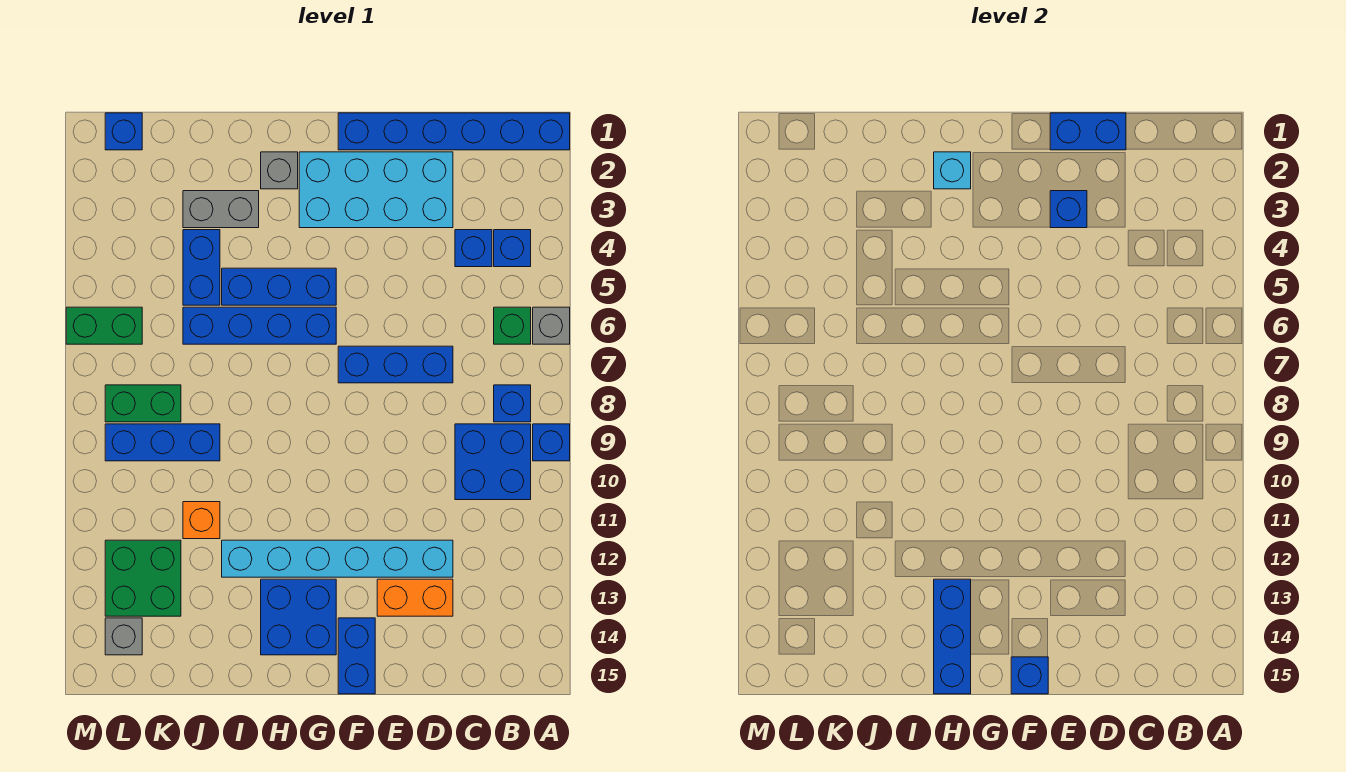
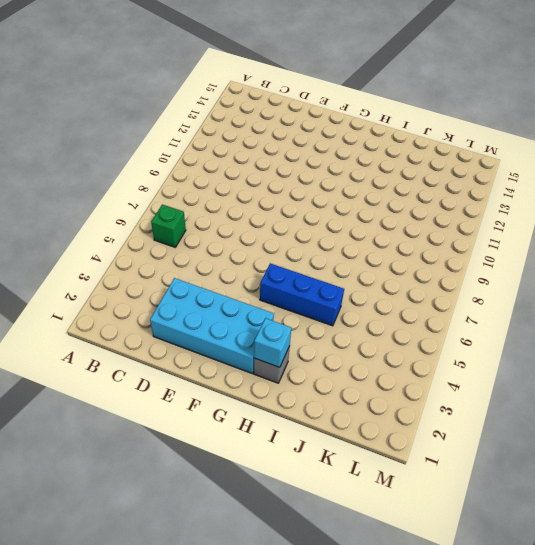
none -> blue 1x6 brick [338,113,570,150]
none -> grey 1x1 brick [533,307,570,344]
none -> blue 1x1 brick [533,424,570,461]
none -> blue 1x1 brick [494,230,531,267]

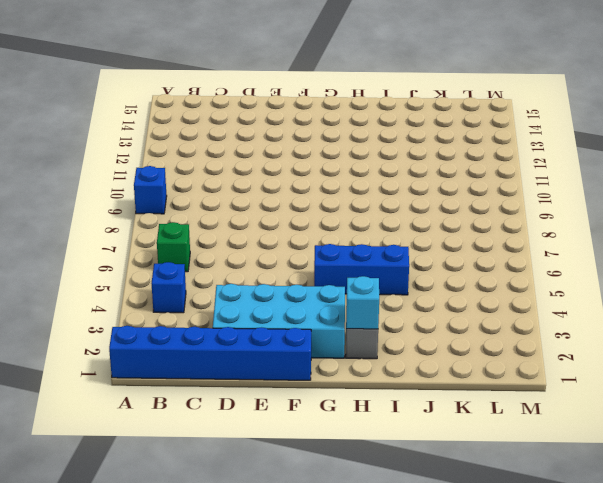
none -> grey 1x1 brick [533,307,570,344]
none -> blue 1x1 brick [494,385,531,422]
none -> blue 2x2 brick [455,424,531,500]
none -> blue 1x1 brick [455,230,492,267]

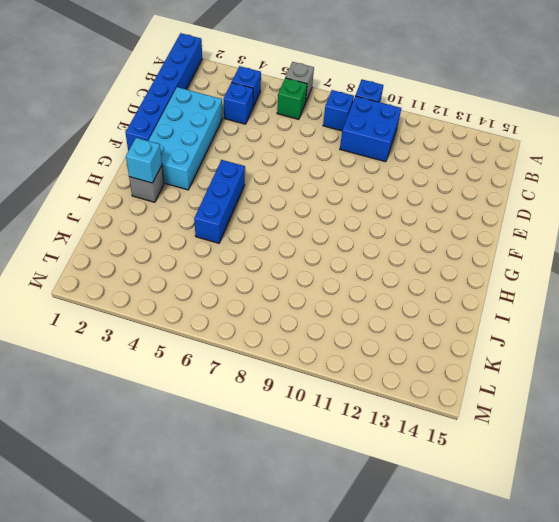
none -> blue 1x3 brick [338,346,453,383]
none -> cyan 1x6 brick [222,540,453,577]
none -> orange 1x2 brick [377,579,453,616]
none -> blue 1x2 brick [338,618,375,694]

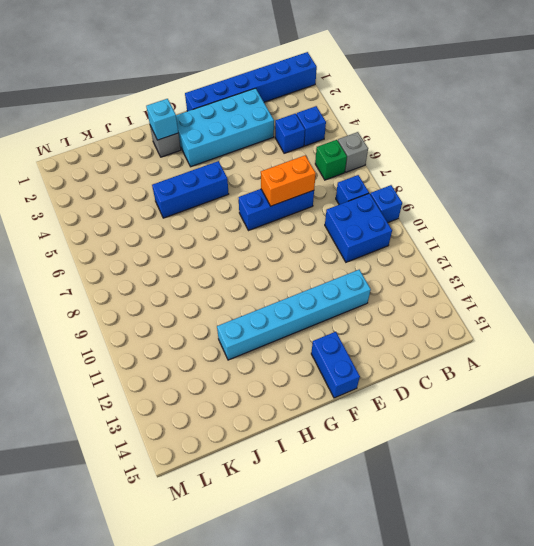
orange 1x2 brick [261,156,316,206] -> orange 1x2 brick moved to [377,579,453,616]
none -> blue 1x4 brick [183,307,336,344]
none -> blue 2x2 brick [261,579,336,655]
none -> grey 1x2 brick [183,191,259,228]
none -> blue 1x2 brick [183,230,220,305]

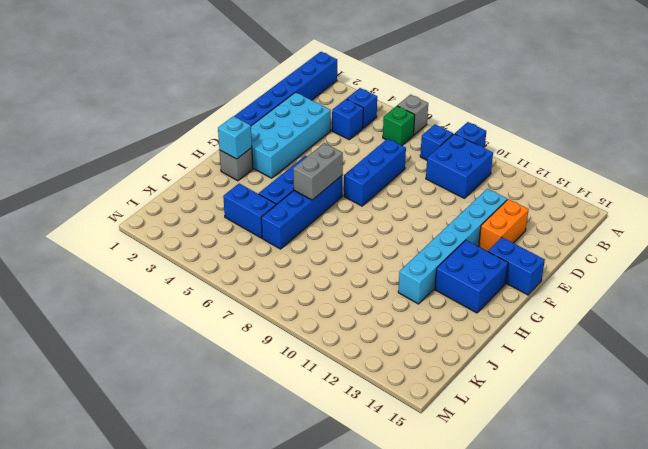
grey 1x2 brick [293,143,343,200] -> grey 1x2 brick moved to [183,191,259,228]
none -> blue 1x3 brick [105,424,220,461]
none -> orange 1x1 brick [183,502,220,539]
none -> green 1x2 brick [105,385,181,422]
none -> green 2x2 brick [105,540,181,616]

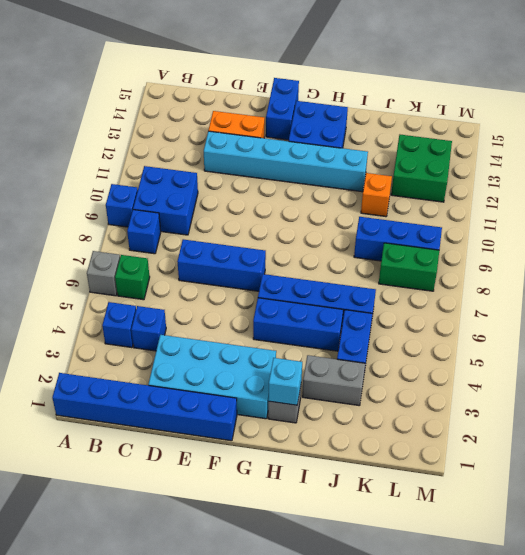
none -> blue 1x1 brick [105,113,142,150]
none -> green 1x2 brick [66,307,142,344]
none -> grey 1x1 brick [105,618,142,655]
none -> blue 1x2 brick [1050,113,1126,150]

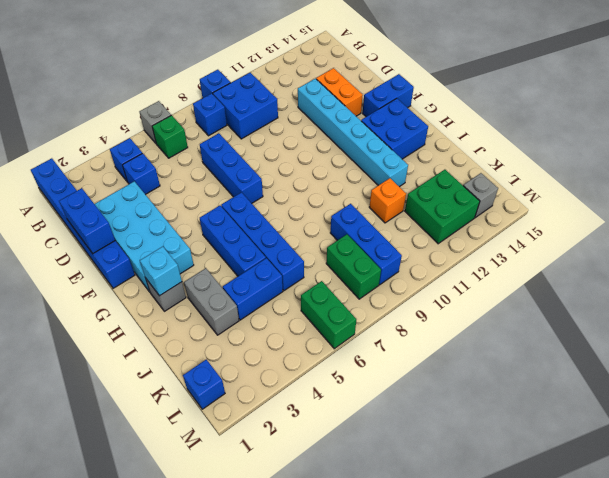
none -> blue 1x1 brick [1050,191,1087,228]
none -> blue 1x1 brick [1011,657,1048,694]
none -> blue 1x3 brick [934,579,971,694]

